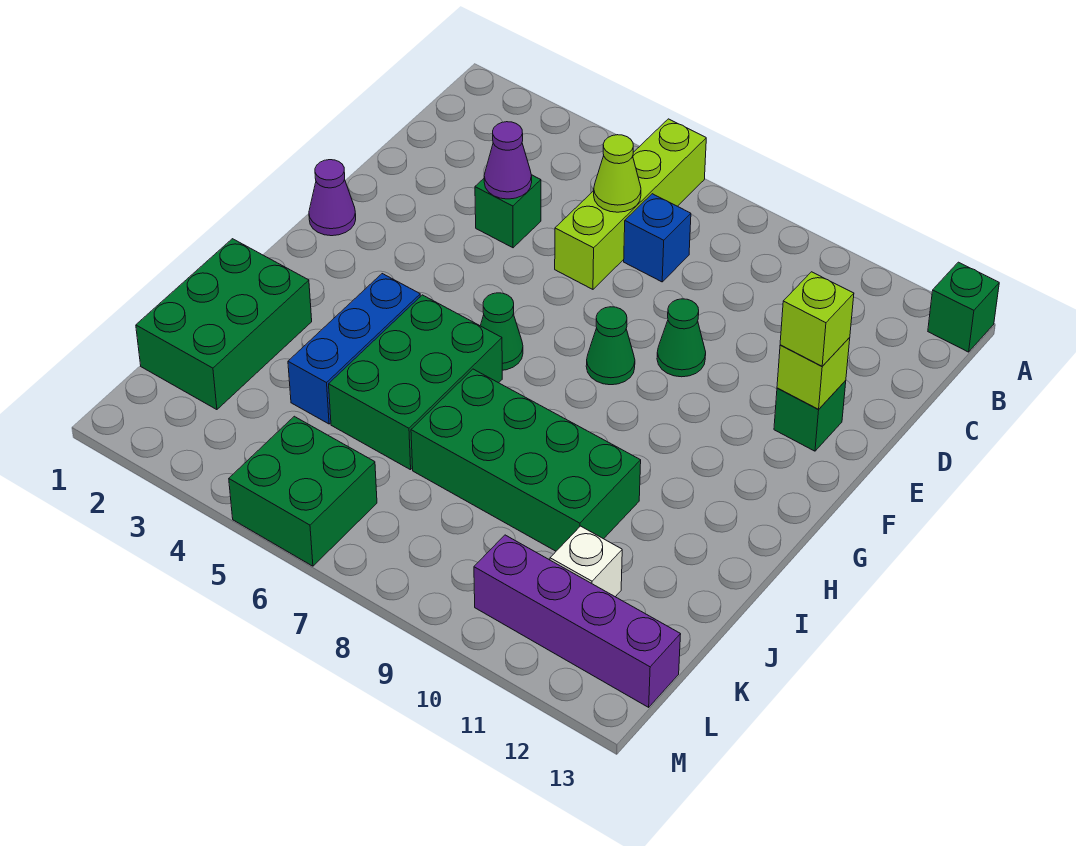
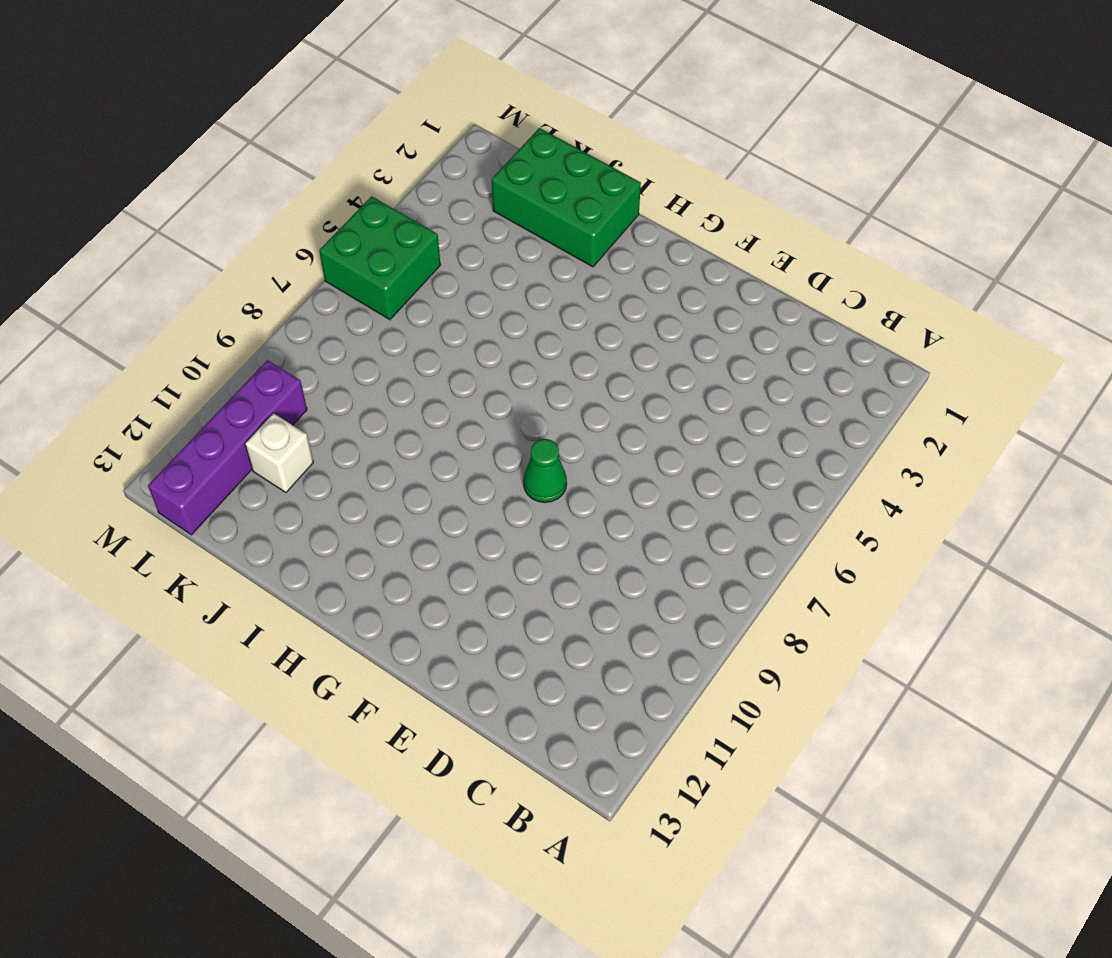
none -> lime 1x4 brick [555,119,706,289]
none -> green 1x1 brick [928,262,999,352]
none -> blue 1x1 brick [624,194,691,282]

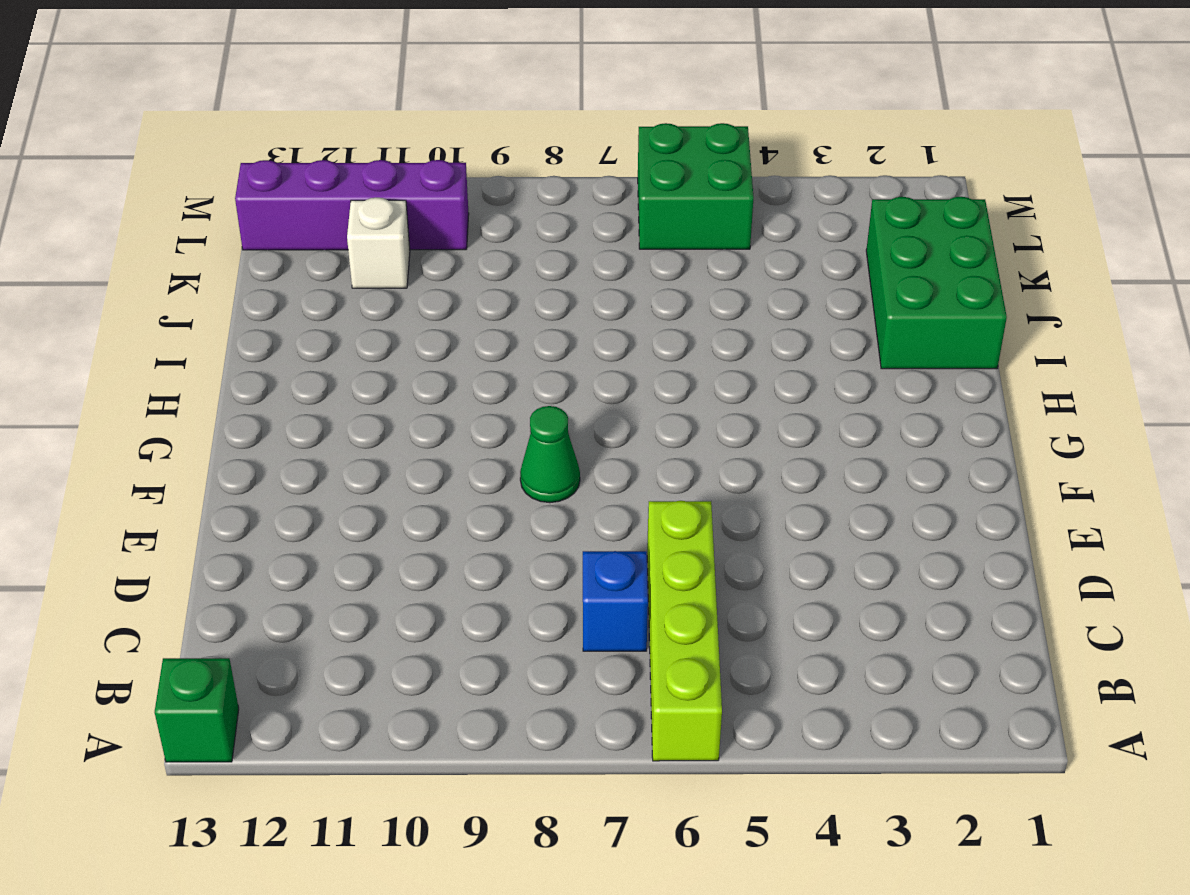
none -> green 1x1 brick [475,175,541,248]
none -> green 1x1 cone [657,299,706,377]
none -> green 1x1 brick [774,380,846,451]

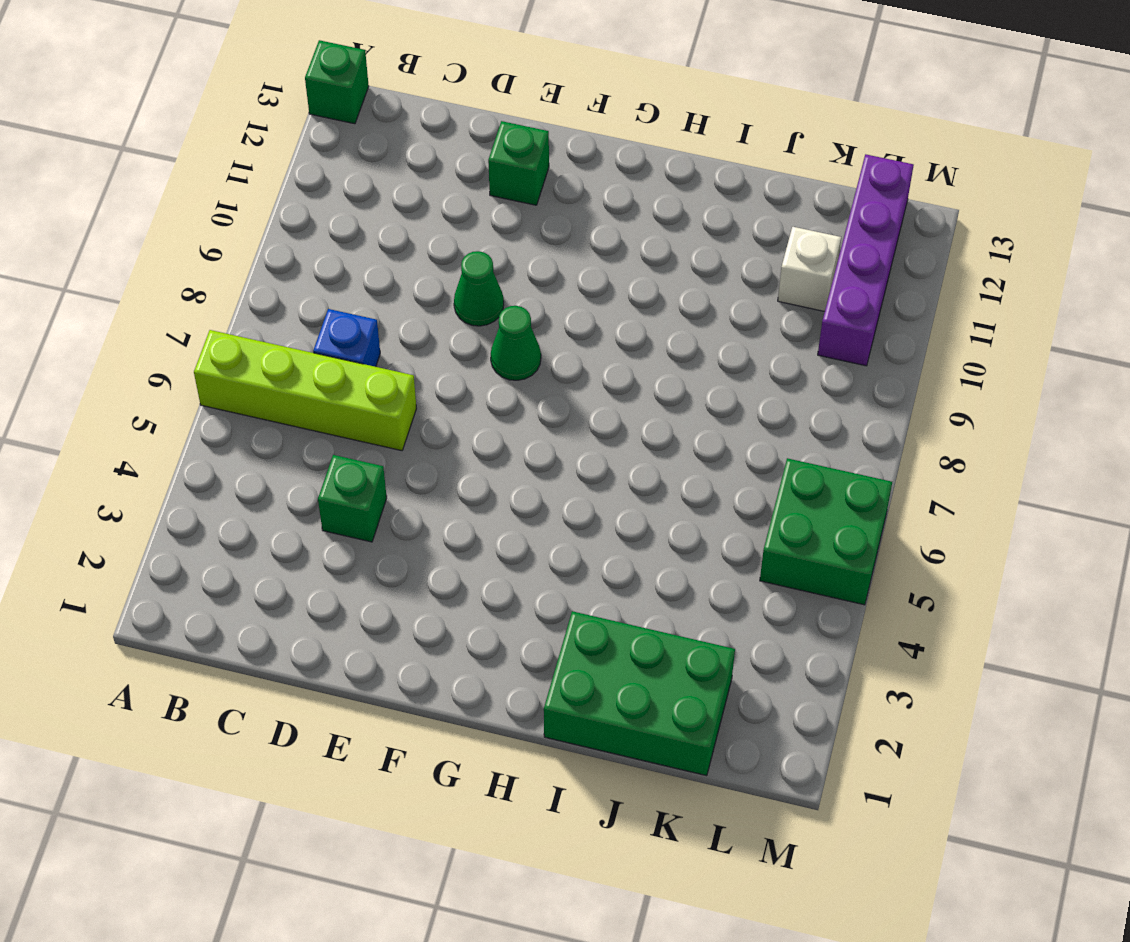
none -> purple 1x1 cone [309,160,356,236]
none -> green 1x1 cone [480,293,523,370]
none -> blue 1x3 brick [288,274,420,424]

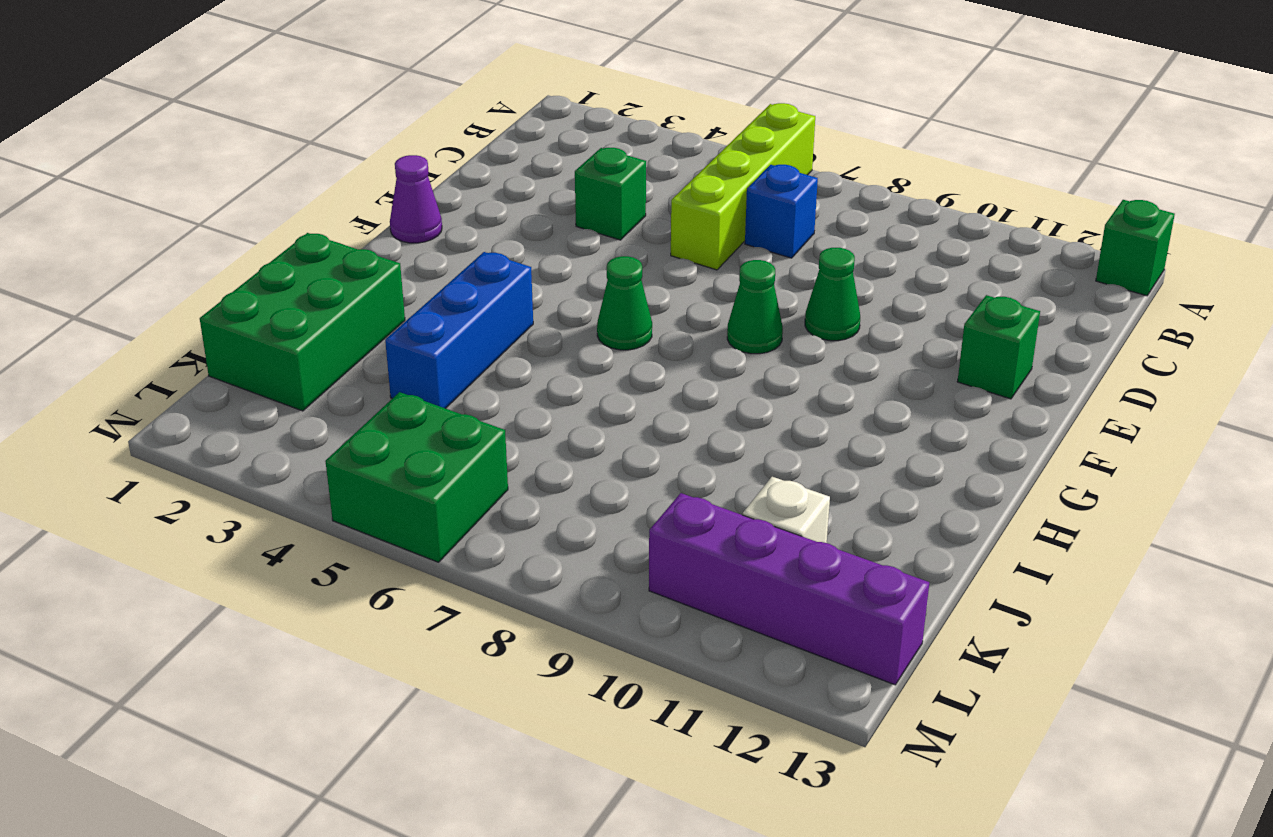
none -> green 2x3 brick [329,295,502,470]
none -> green 2x4 brick [411,369,641,551]
none -> lime 1x1 cone [594,135,641,212]

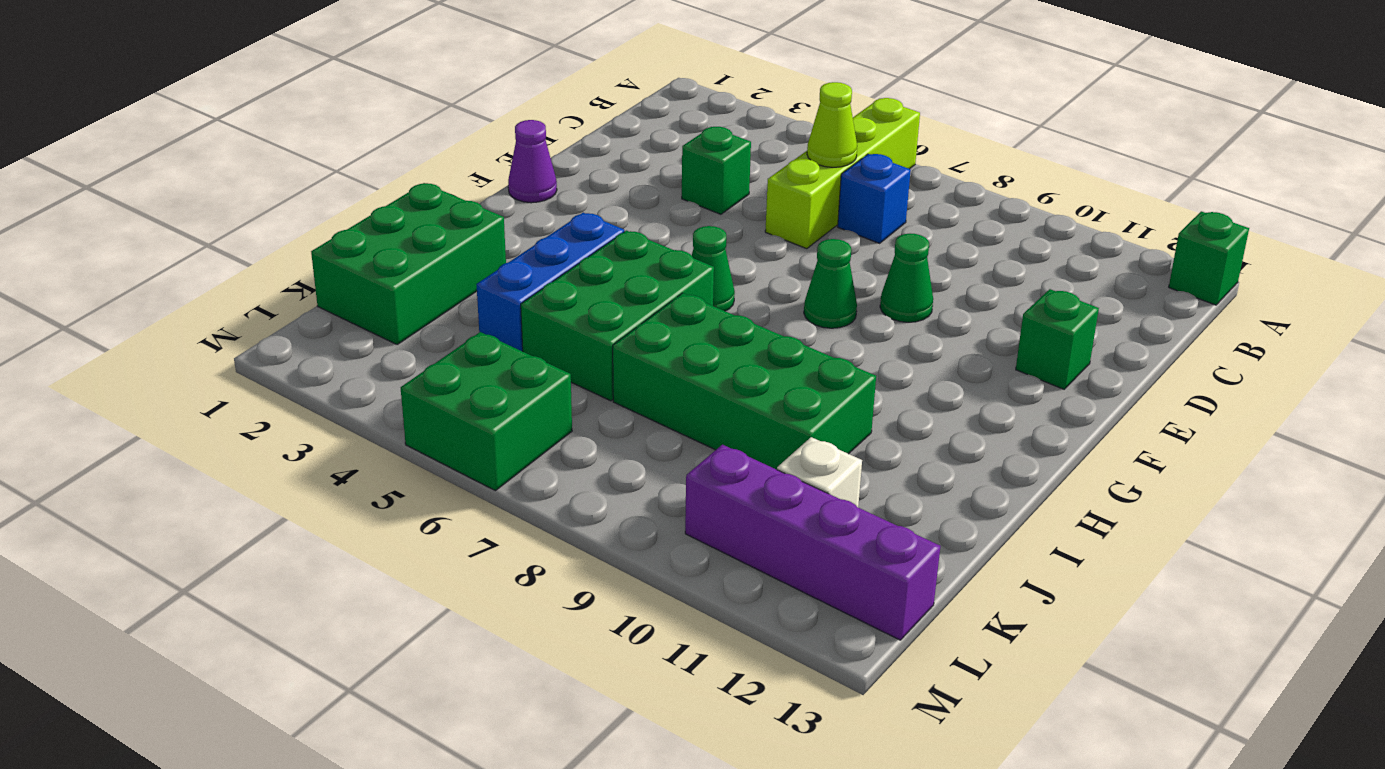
none -> purple 1x1 cone [484,122,532,199]
none -> lime 1x1 brick [777,338,850,409]
none -> lime 1x1 brick [780,272,854,366]

